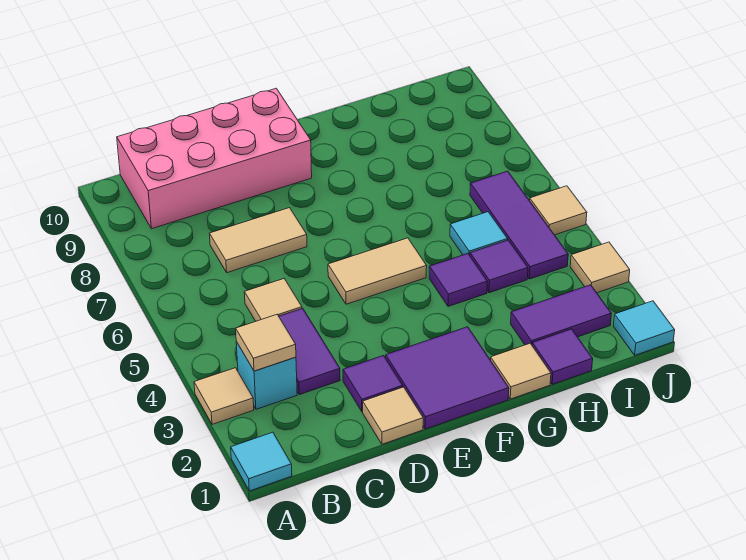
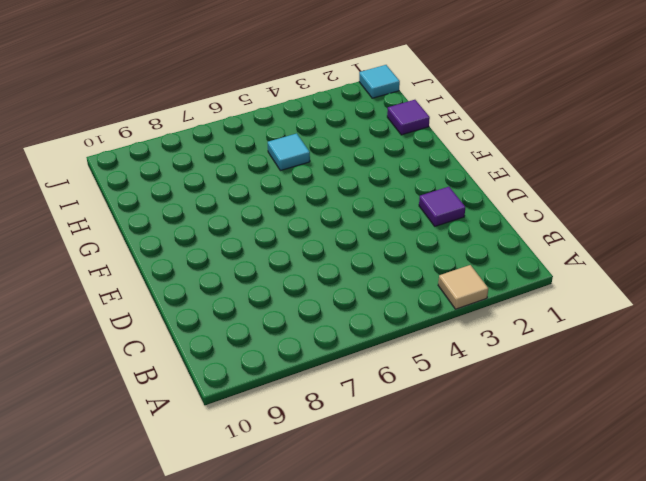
none -> cyan 1x1 tile [231,432,292,491]
none -> cyan 1x1 brick [236,342,297,409]
none -> pink 2x4 brick [117,88,312,229]

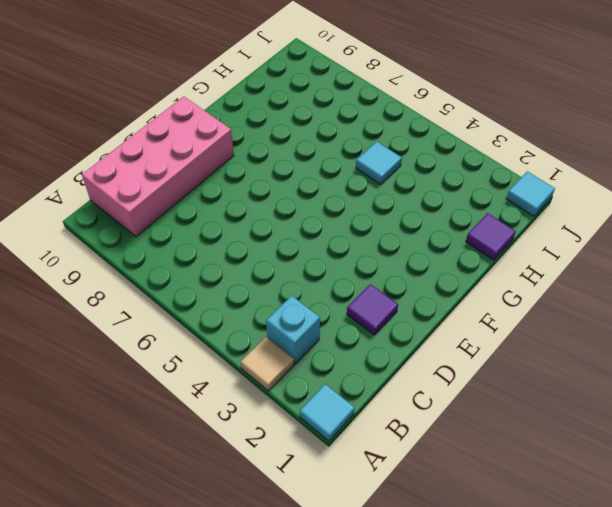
none -> purple 1x2 tile [279,308,340,395]
none -> tan 1x1 tile [244,279,302,321]
none -> tan 1x2 tile [210,208,307,273]

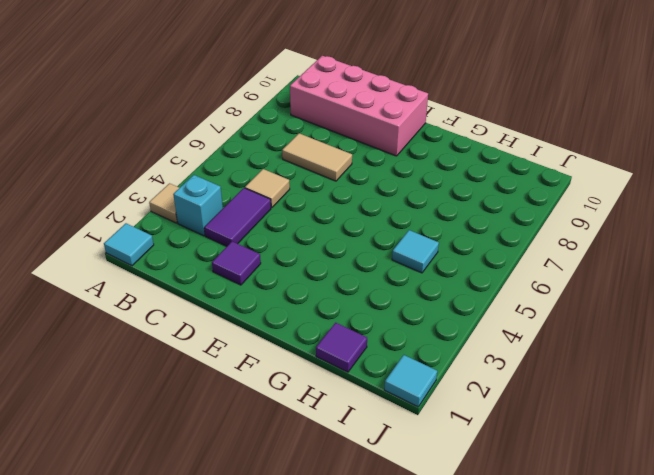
none -> tan 1x1 tile [363,387,423,444]
none -> purple 2x2 tile [386,327,509,429]
none -> tan 1x2 tile [328,238,427,304]

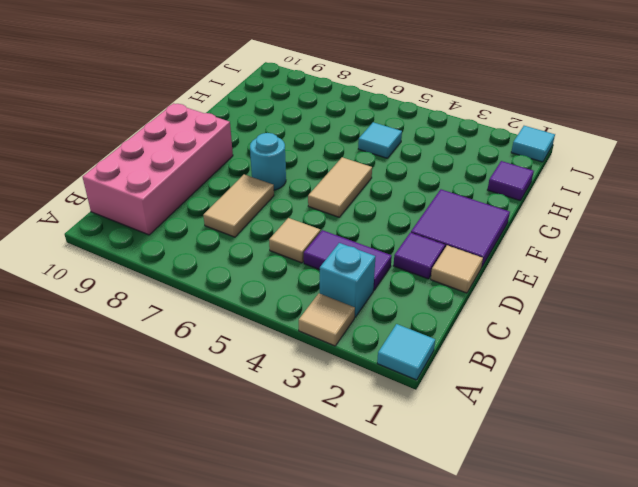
cyan 1x1 round brick [250,133,286,190] -> none
none -> tan 1x1 tile [491,343,551,399]
none -> purple 1x1 tile [429,254,487,306]
none -> purple 1x2 tile [511,285,612,345]

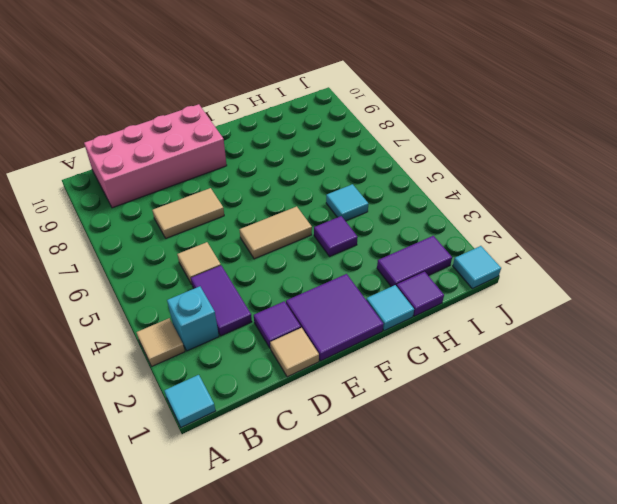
cyan 1x1 tile [366,285,414,331] -> tan 1x1 tile [491,343,551,399]
none -> purple 1x1 tile [470,240,528,293]
none -> purple 1x3 tile [470,171,568,279]
none -> tan 1x1 tile [570,242,630,293]

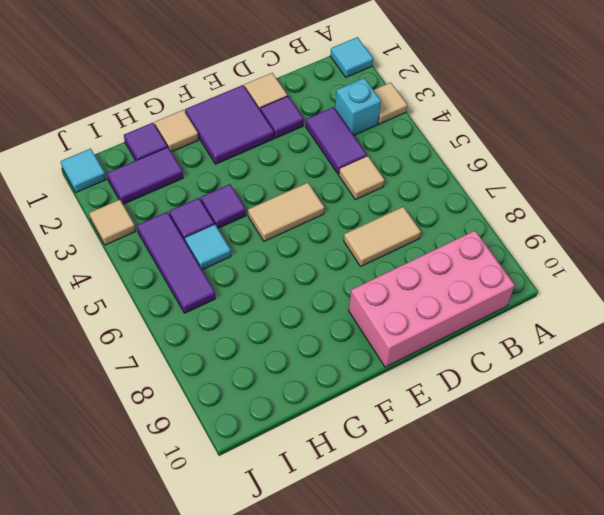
none -> tan 1x1 tile [530,186,587,235]
none -> tan 1x1 tile [236,314,296,371]

